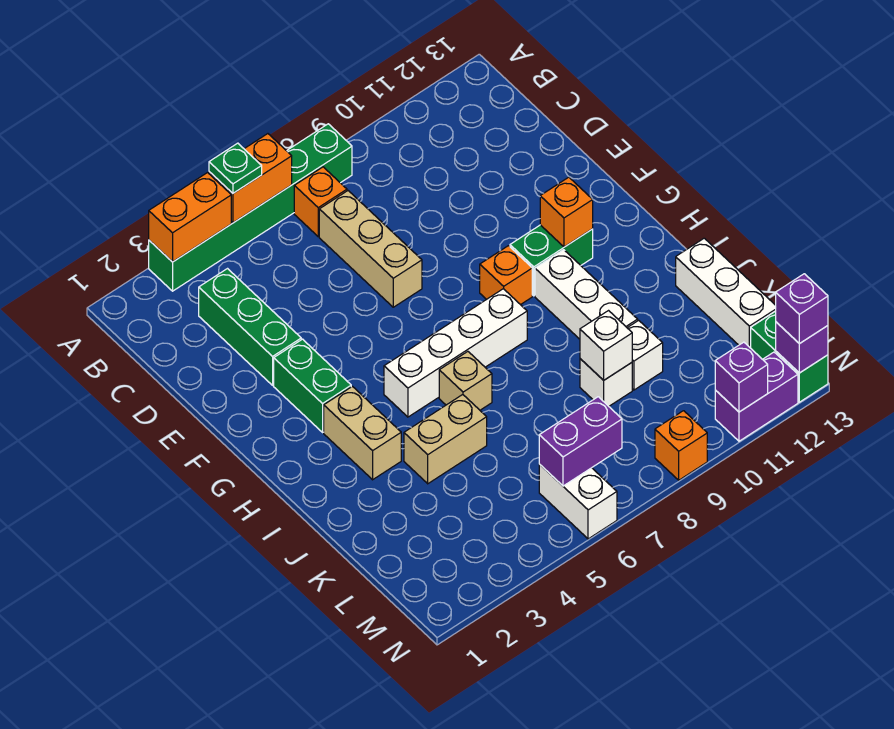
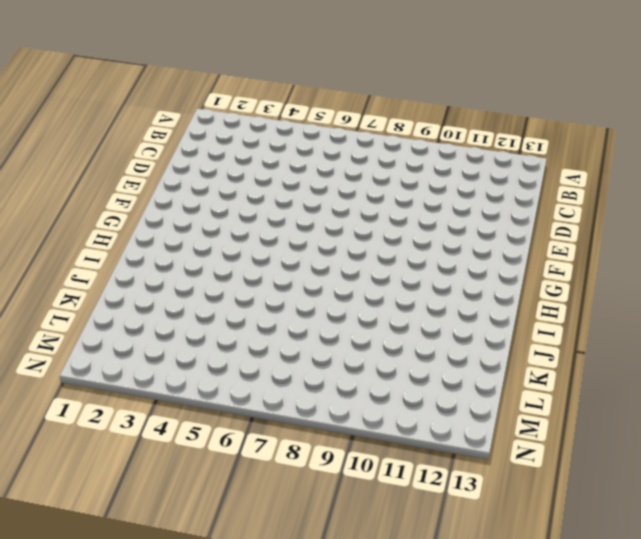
none -> green 1x6 brick [149,124,352,291]
none -> orange 1x1 brick [294,167,347,236]
none -> green 1x3 brick [199,269,301,385]

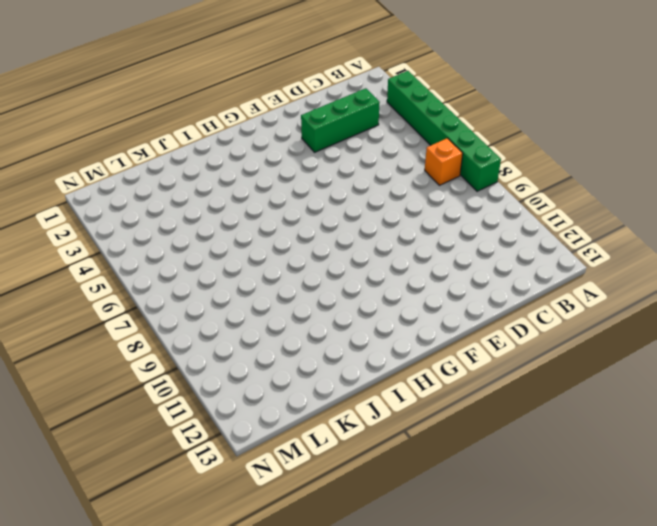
none -> tan 1x3 brick [319,191,422,307]
none -> green 1x2 brick [274,339,351,432]
none -> orange 1x1 brick [480,246,532,305]

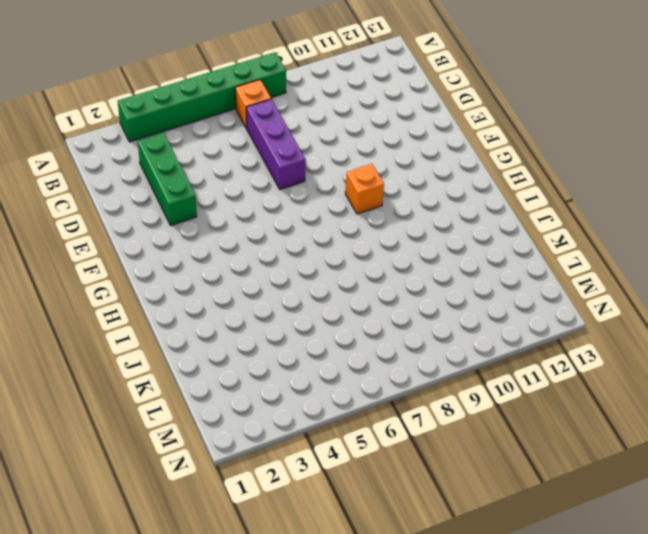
purple 1x3 brick [246,99,306,190] -> tan 1x3 brick [319,191,422,307]
none -> green 1x2 brick [274,339,351,432]
none -> green 1x2 brick [510,225,593,296]
none -> tan 1x2 brick [324,386,401,480]

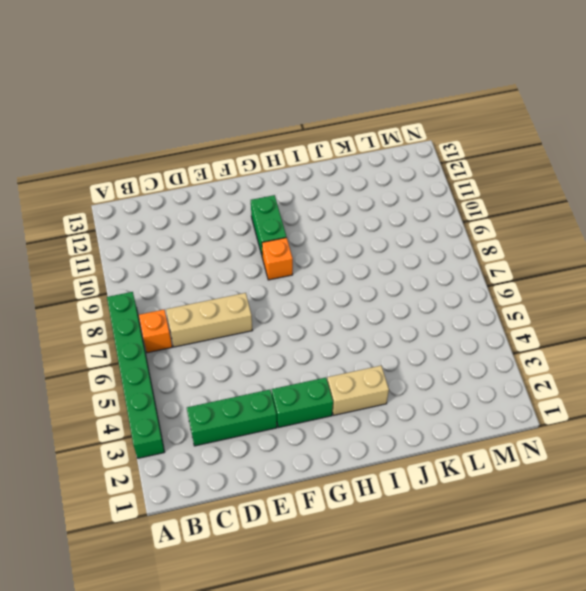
none -> white 1x4 brick [384,289,527,417]
none -> white 1x3 brick [535,250,638,339]
none -> tan 1x1 brick [439,352,492,410]

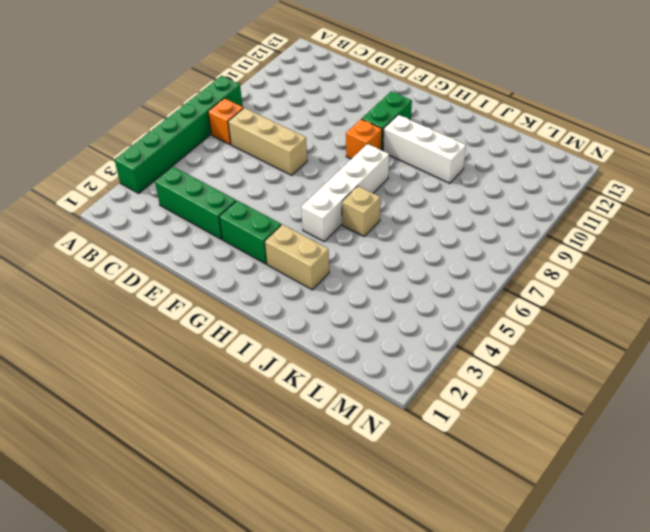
none -> tan 1x2 brick [404,395,487,484]
none -> white 1x3 brick [676,238,776,348]
none -> white 1x1 brick [580,359,632,406]

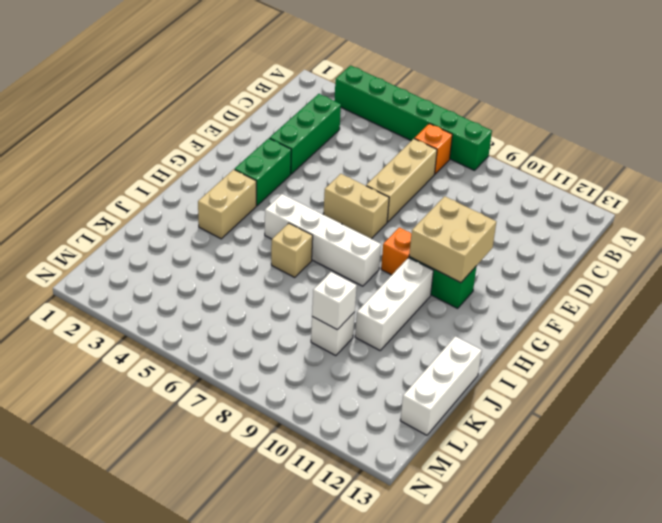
tan 1x2 brick [323,174,389,239] -> tan 1x2 brick moved to [404,395,487,484]
tan 2x2 brick [409,196,496,283] -> orange 1x1 brick [540,177,593,247]
none -> white 1x1 brick [628,320,663,390]
none -> white 1x2 brick [539,464,617,539]
none -> green 1x2 brick [751,311,828,402]

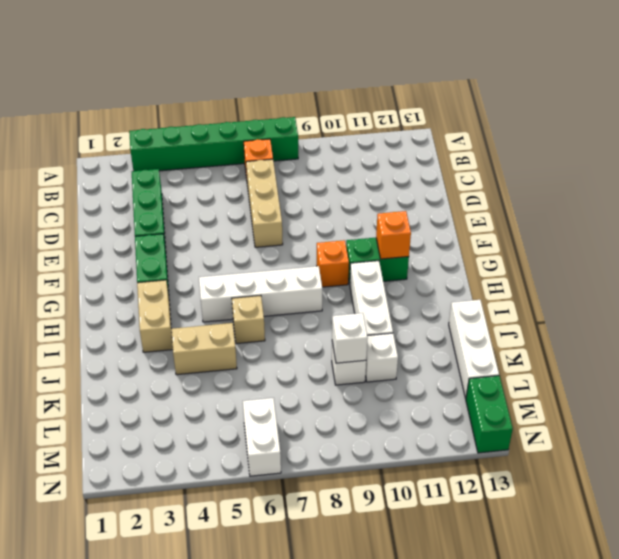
none -> orange 1x1 brick [655,411,707,480]
none -> purple 1x2 brick [715,352,798,441]
none -> orange 1x2 brick [149,173,231,262]

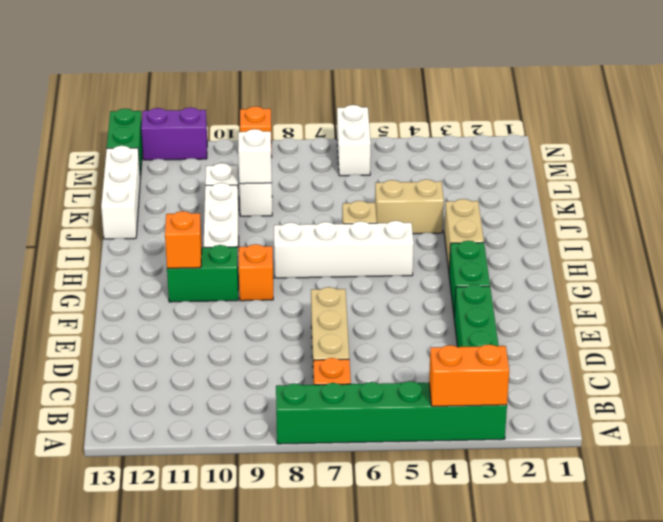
none -> orange 1x2 brick [209,134,292,223]
none -> purple 1x2 brick [539,397,622,486]
none -> purple 1x1 brick [715,342,768,412]

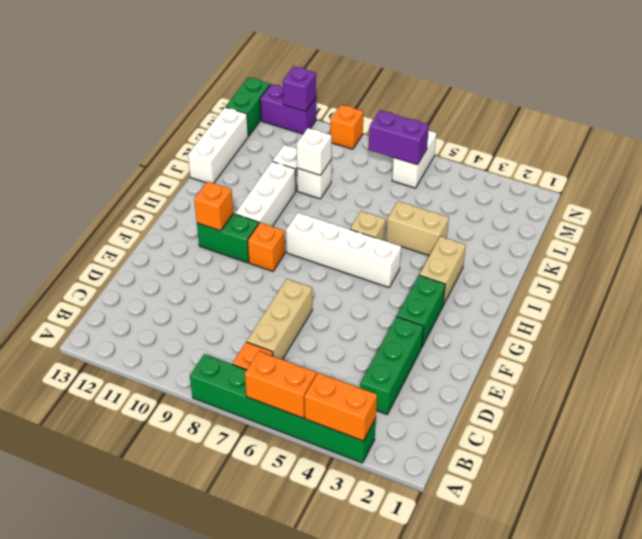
none -> purple 1x1 brick [776,322,828,373]
none -> green 1x1 plate [209,143,262,193]
none -> purple 1x1 brick [776,274,828,344]

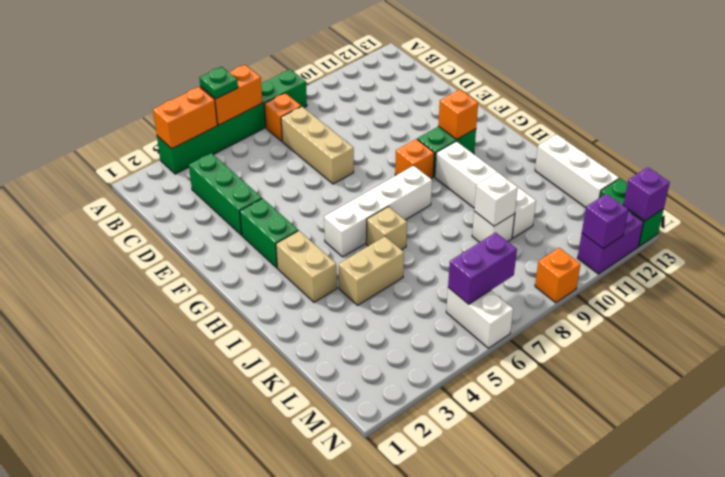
none -> purple 1x1 brick [776,274,828,344]

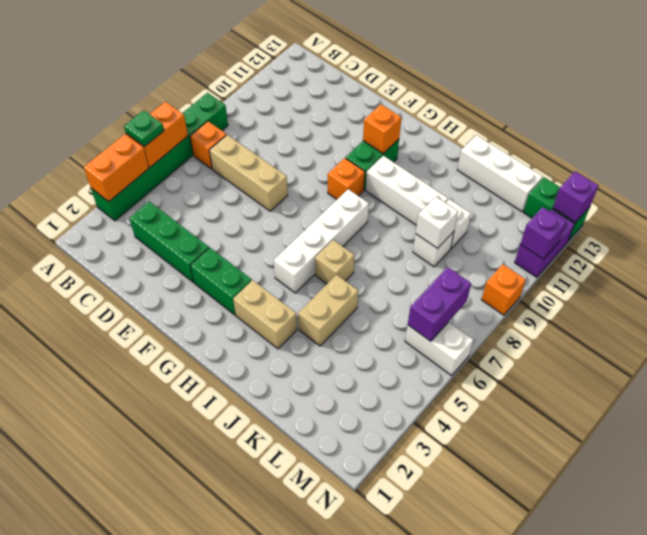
none -> purple 1x1 brick [776,274,828,344]

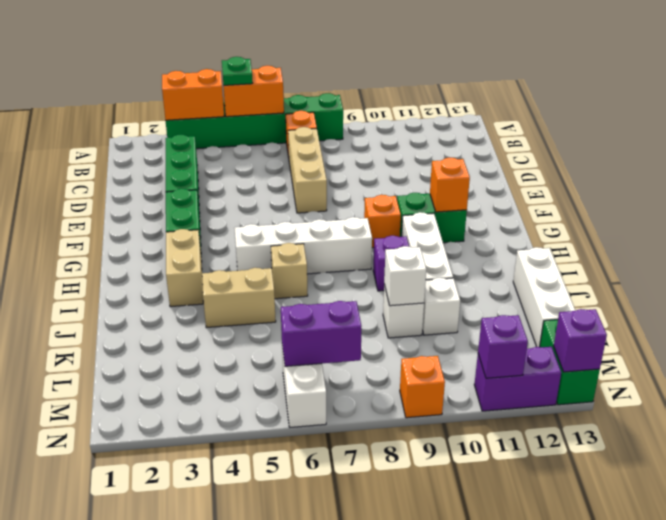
purple 1x1 brick [373,236,409,291] -> purple 1x1 brick moved to [776,274,828,344]

